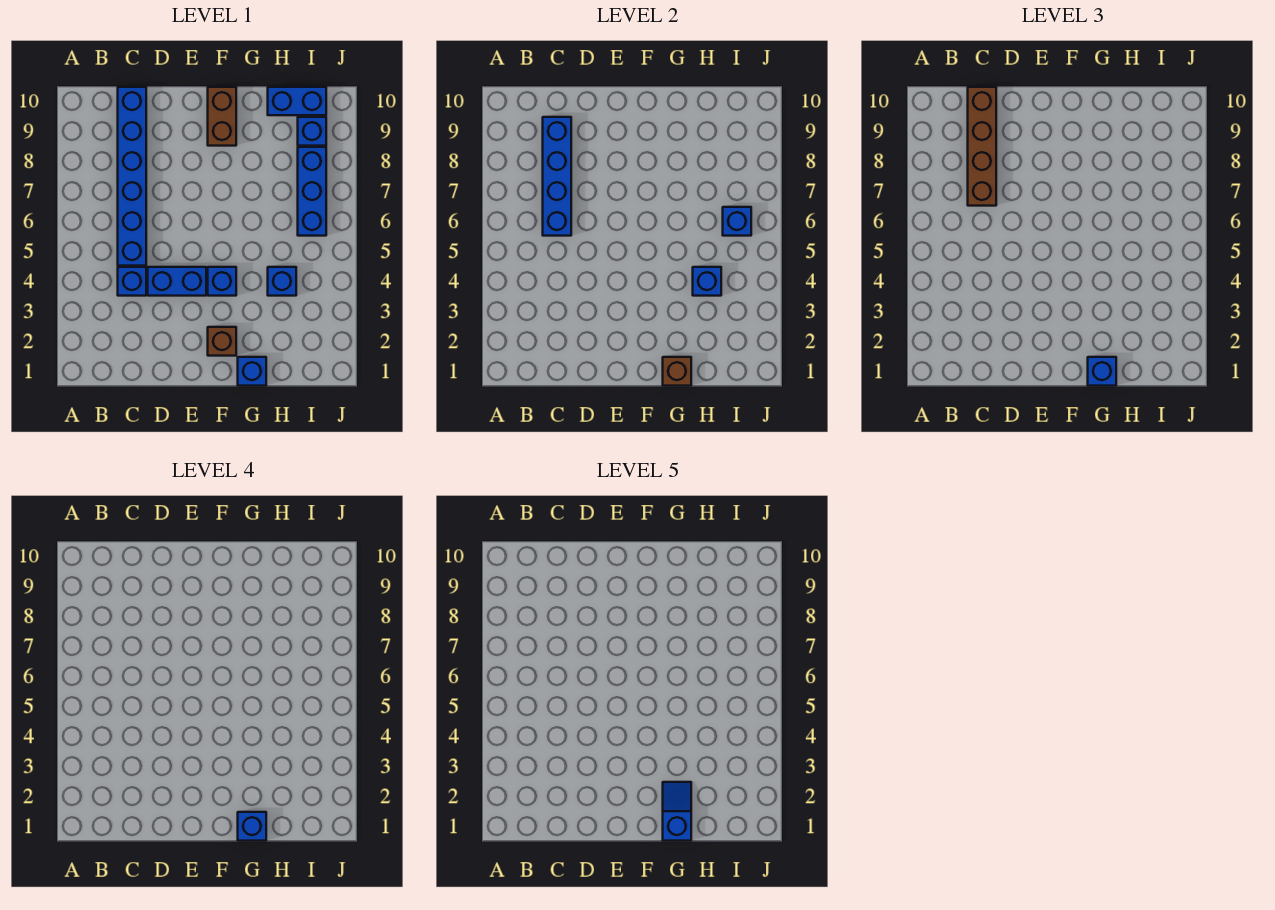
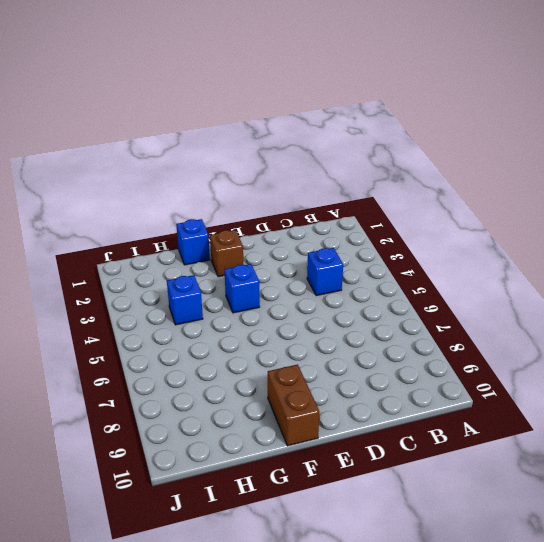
none -> blue 1x6 brick [118,87,146,266]
none -> blue 1x2 brick [148,267,206,296]
none -> blue 1x2 brick [268,87,326,115]

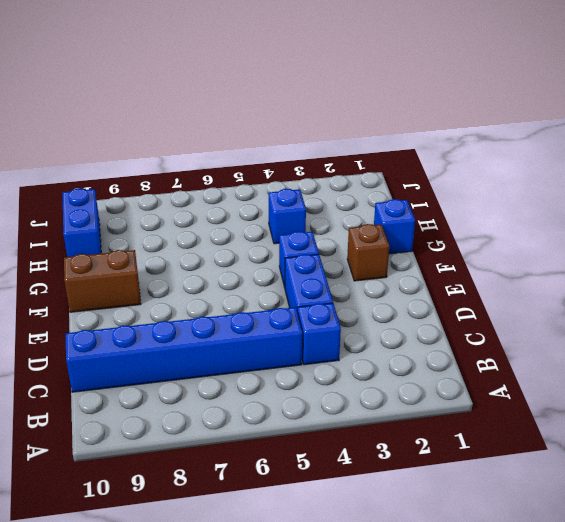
none -> blue 1x3 brick [298,147,326,236]
none -> blue 1x1 brick [298,117,326,146]
none -> blue 1x4 brick [543,117,571,236]

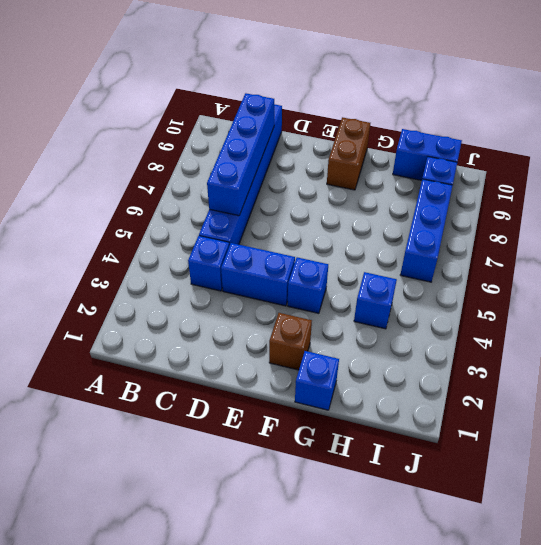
none -> brown 1x1 brick [663,357,691,386]
none -> blue 1x1 brick [693,267,721,296]
none -> blue 1x1 brick [723,207,751,236]

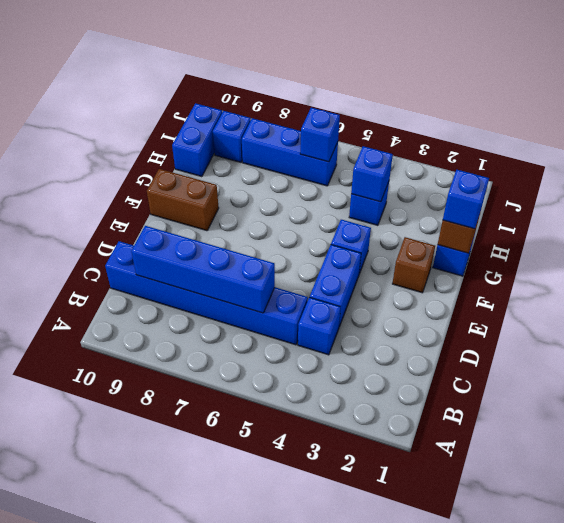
none -> brown 1x4 brick [968,87,996,206]
none -> blue 1x1 brick [238,812,266,841]
none -> blue 1x2 slope [663,782,691,841]

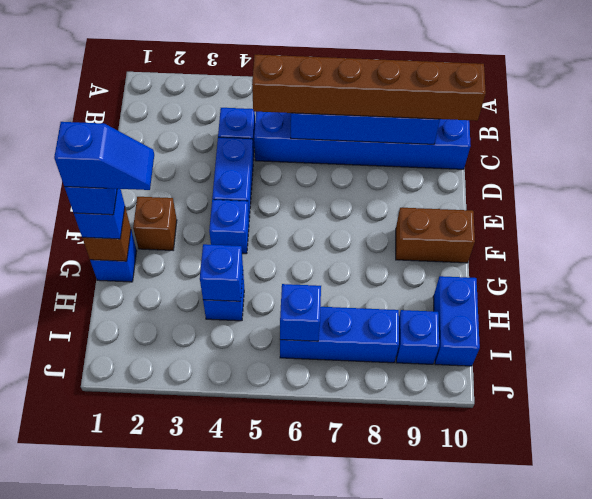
brown 1x6 brick [252,55,486,121] -> brown 1x4 brick [968,87,996,206]

